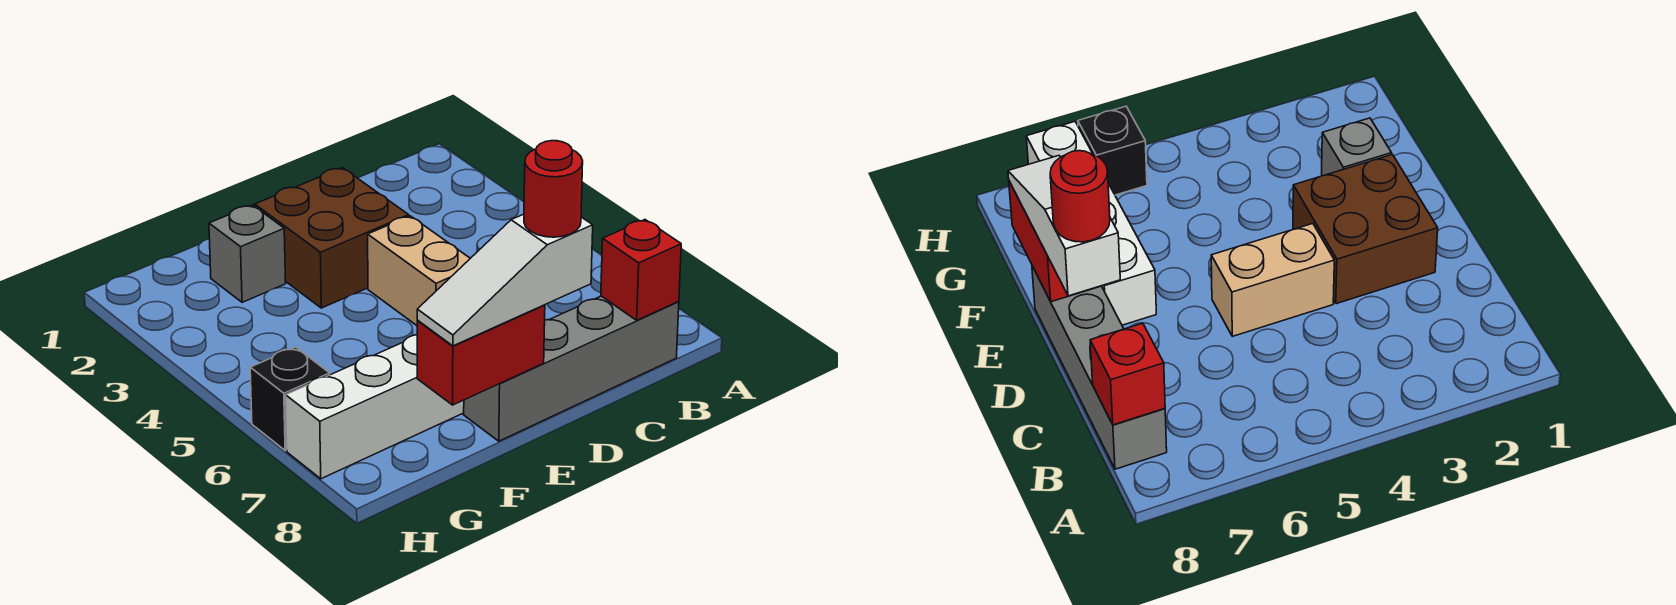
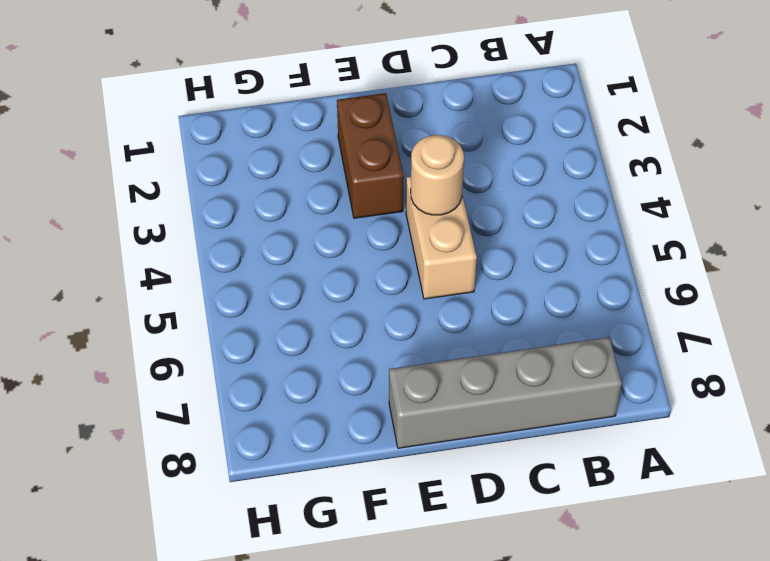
tan 1x1 round brick [411,135,464,215] -> none
brown 1x2 brick [337,93,404,218] -> brown 2x2 brick [255,168,409,308]
none -> white 1x4 brick [286,335,464,479]
none -> grey 1x1 brick [209,205,286,302]

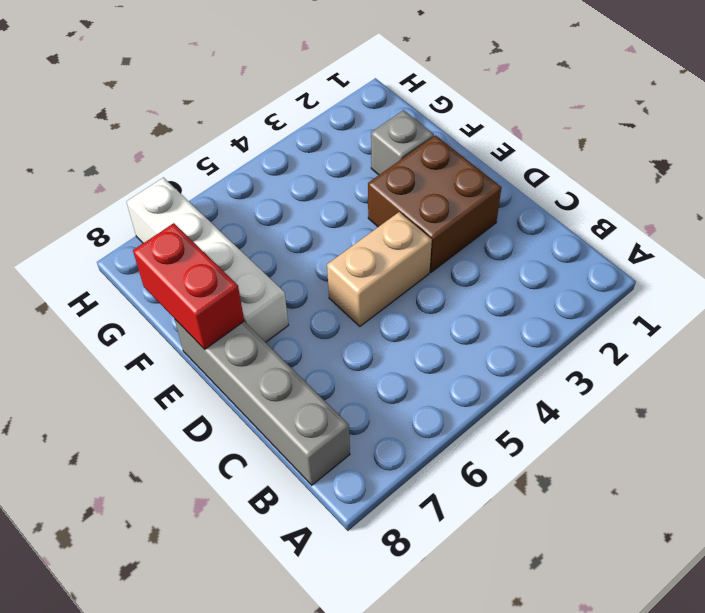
none -> black 1x1 brick [250,347,330,450]
none -> red 1x1 brick [601,220,681,320]

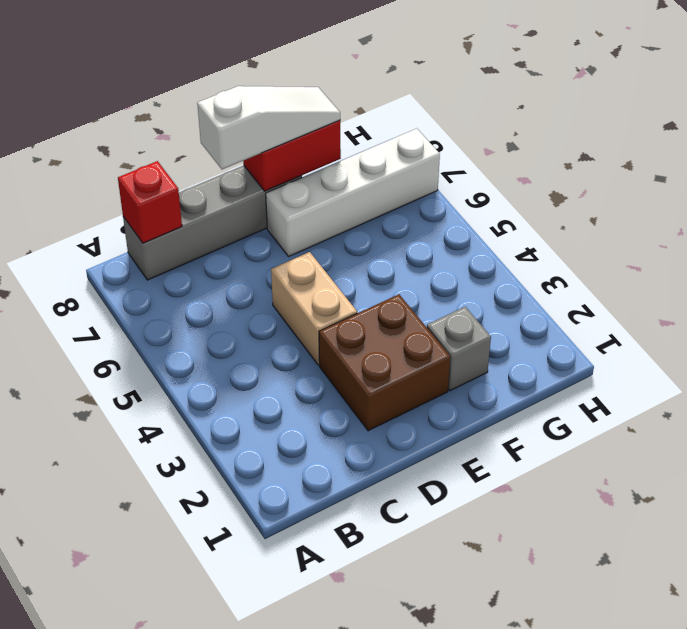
none -> black 1x1 brick [250,347,330,450]
none -> red 1x1 round brick [524,141,583,237]

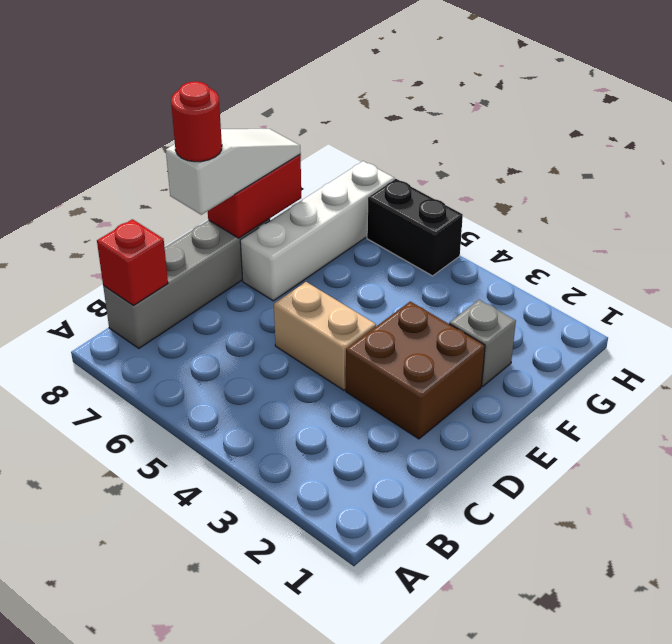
black 1x2 brick [367,179,463,276] -> black 1x1 brick [250,347,330,450]

